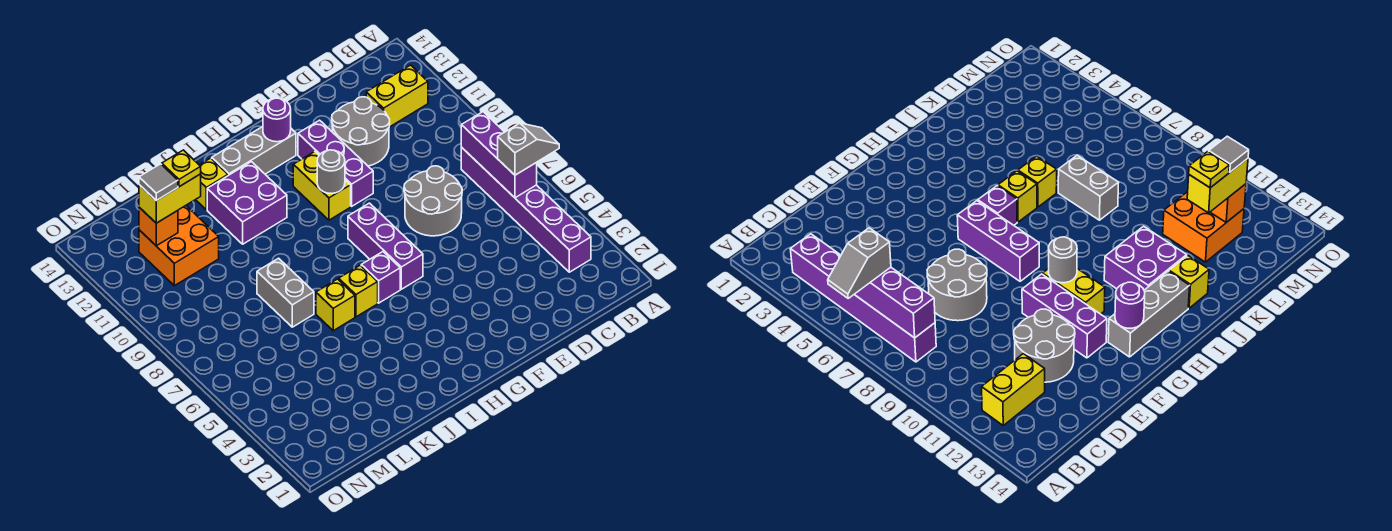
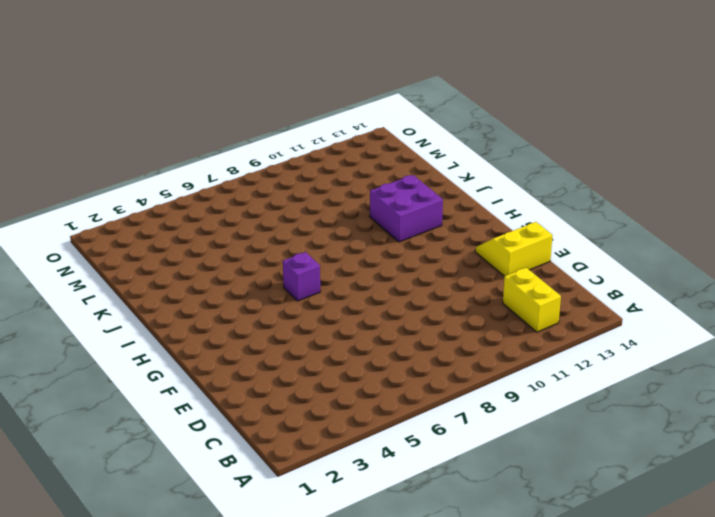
yellow 2x2 slope [475,222,553,276] -> none
none -> purple 1x6 brick [461,148,591,272]
none -> grey 2x2 round brick [404,166,462,236]
none -> grey 2x2 round brick [332,97,390,166]

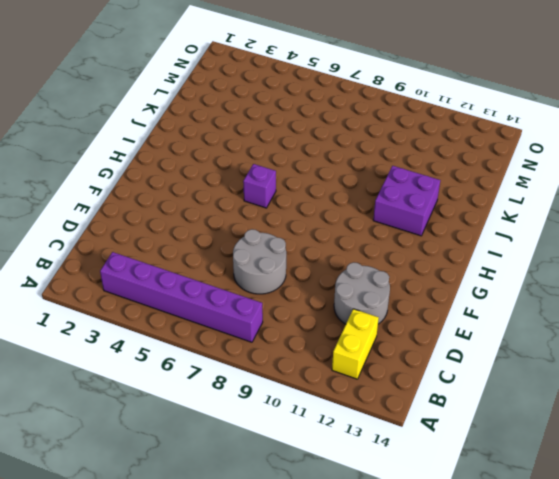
none -> purple 1x3 brick [298,120,373,206]
none -> purple 1x3 brick [348,203,423,289]
none -> yellow 1x2 brick [293,152,351,220]

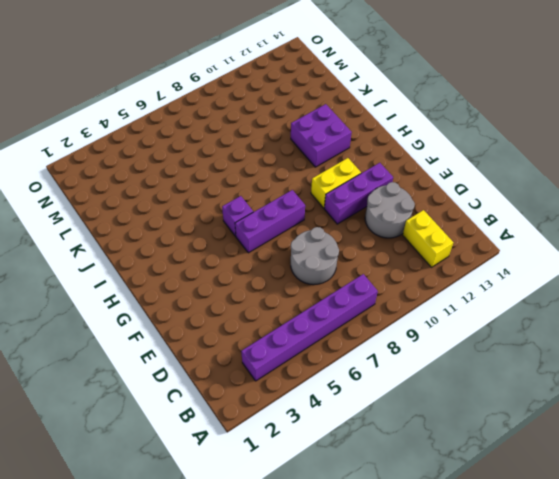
none -> grey 1x3 brick [212,127,296,175]
none -> yellow 1x1 brick [339,265,378,317]
none -> yellow 1x1 brick [316,279,355,331]

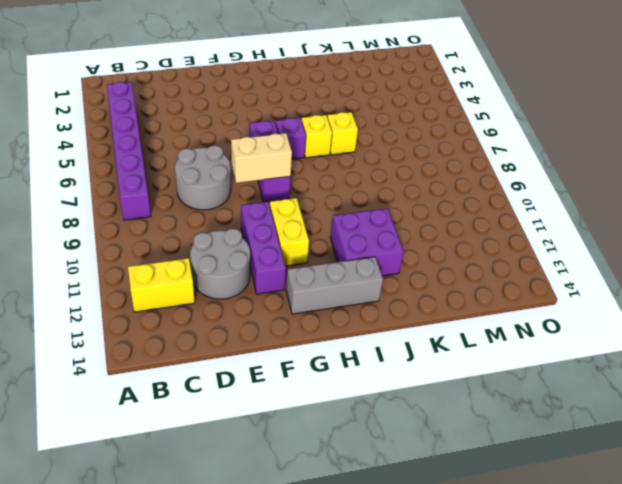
tan 1x2 brick [231,133,292,183] -> none
none -> yellow 1x1 brick [196,158,228,210]
none -> grey 1x2 brick [257,258,314,327]
none -> orange 2x2 brick [139,206,219,286]

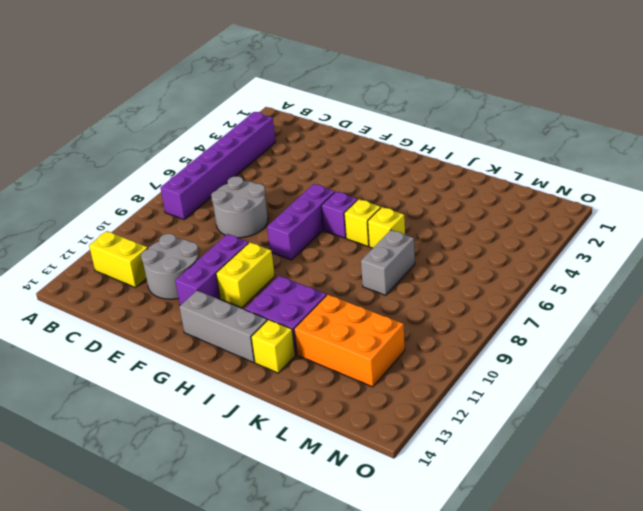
orange 2x3 brick [294,295,405,387] -> orange 2x2 brick [139,206,219,286]
none -> purple 1x3 brick [461,112,537,198]
none -> grey 1x1 round brick [317,150,345,194]
none -> purple 1x1 round brick [263,98,291,142]

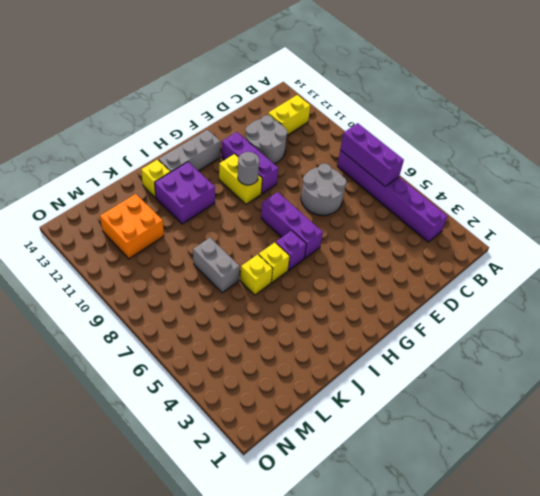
none -> purple 1x1 round brick [263,98,291,142]
none -> orange 1x1 brick [139,207,178,246]
none -> grey 1x2 slope [498,123,559,175]

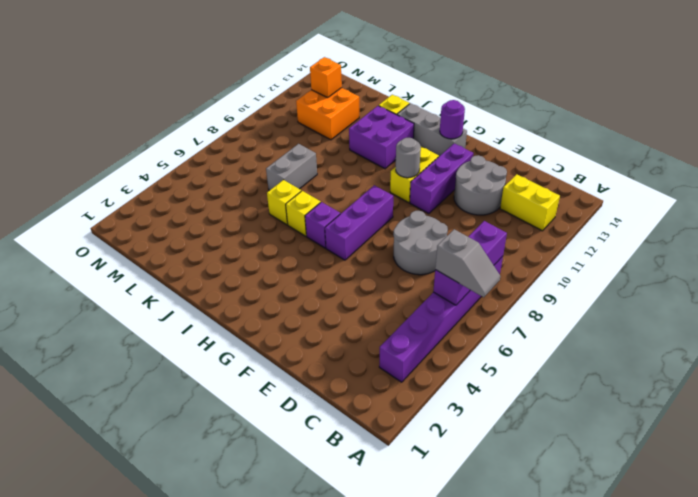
none -> yellow 1x2 brick [139,174,201,223]
none -> yellow 1x1 plate [162,150,201,187]
none -> grey 1x1 tile [139,164,178,201]

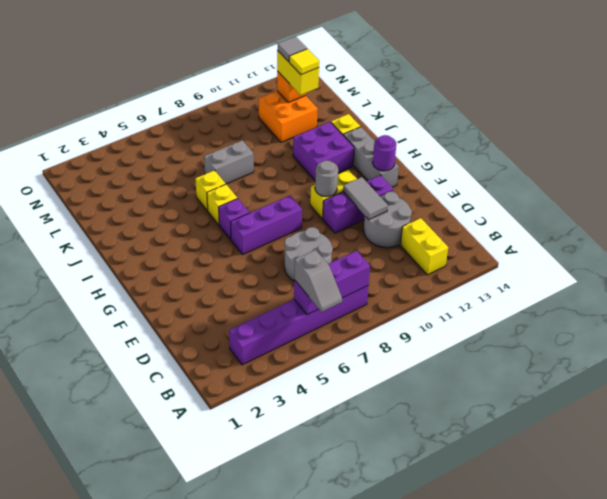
grey 1x2 tile [343,177,388,220] -> none
yellow 1x1 tile [289,49,319,75] -> yellow 1x1 plate [162,150,201,187]

